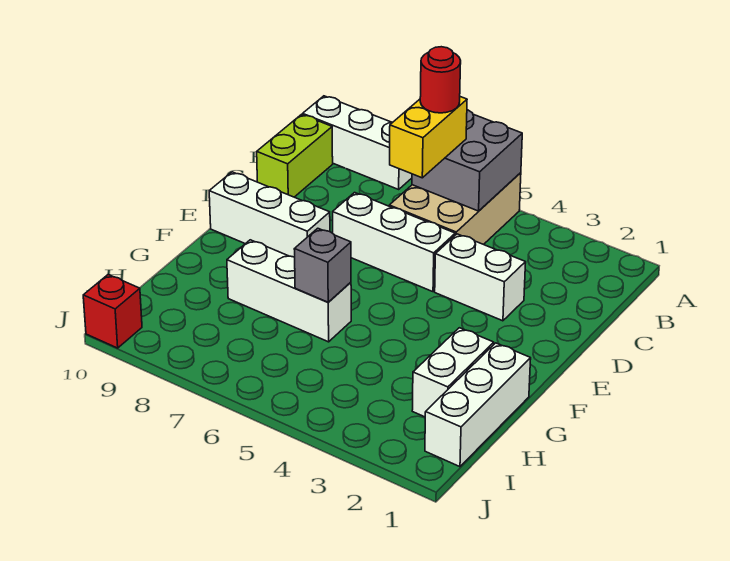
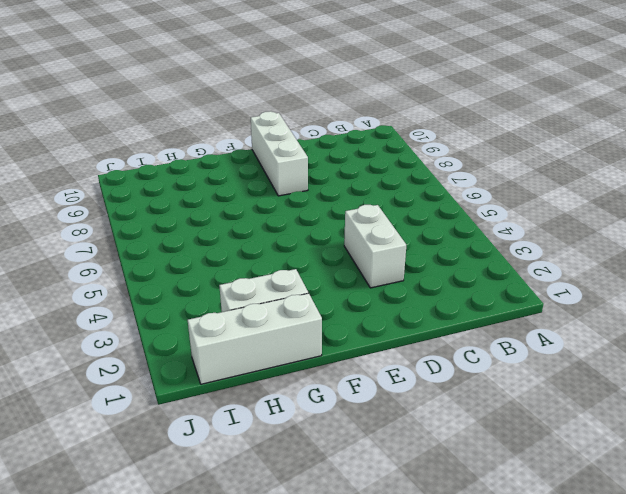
none -> tan 2x3 brick [389,173,521,245]
none -> white 1x3 brick [303,96,412,189]
none -> lime 1x2 brick [257,114,333,197]

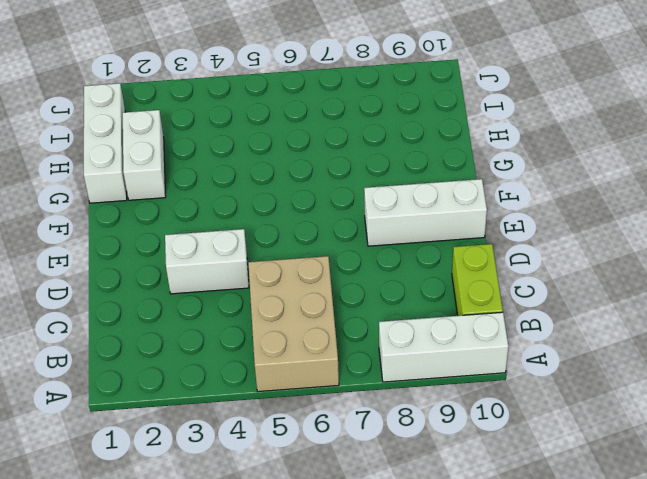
none -> white 1x3 brick [333,193,455,292]
none -> white 1x3 brick [227,240,351,342]
none -> red 1x1 brick [83,275,142,348]

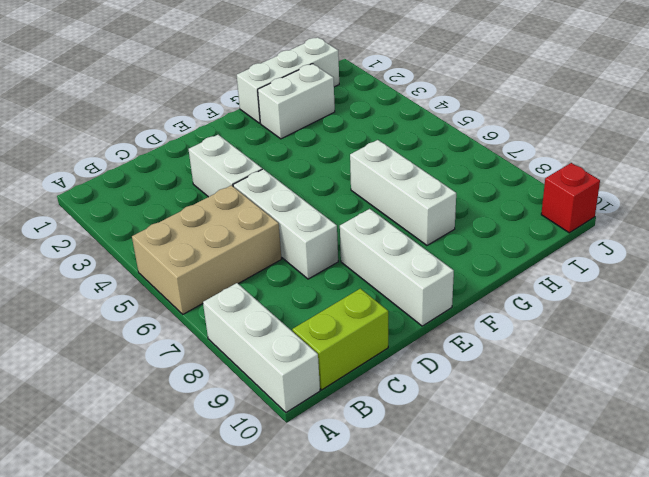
none -> grey 2x2 brick [412,110,522,211]
none -> grey 1x1 brick [294,228,351,302]
none -> yellow 1x2 brick [390,97,467,178]

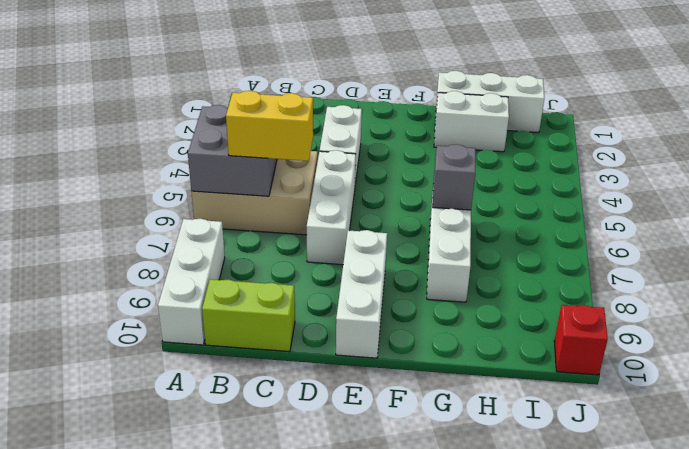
none -> red 1x1 round brick [420,47,461,113]

